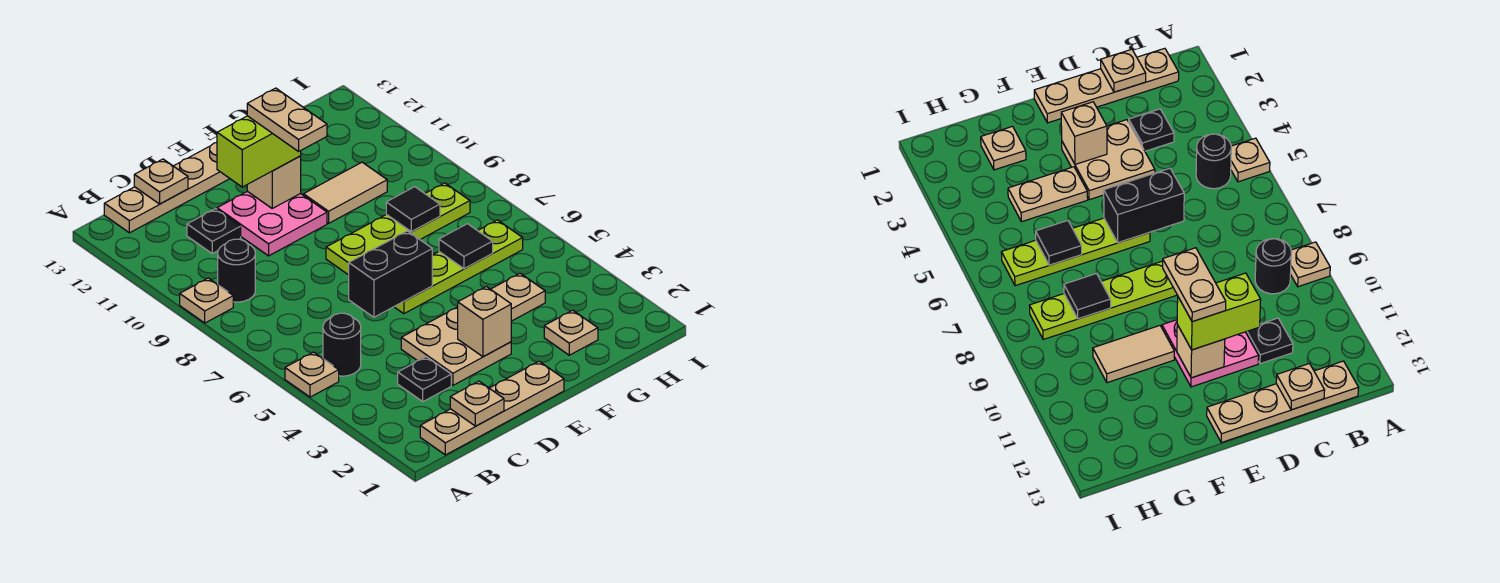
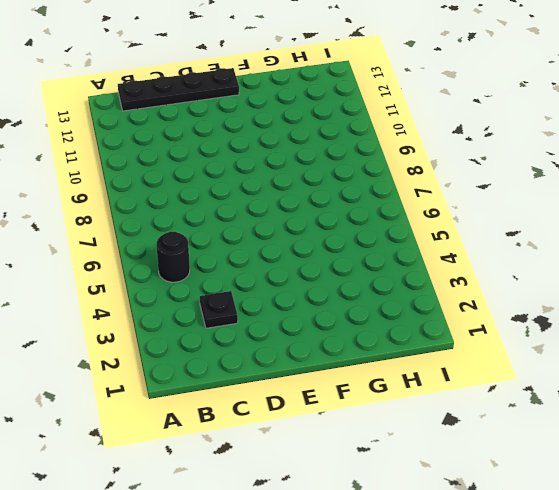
black 1x4 plate [118,68,239,111] -> tan 1x4 plate [104,142,230,233]
none -> tan 1x1 plate [285,352,339,397]
none -> tan 1x1 plate [180,278,233,323]
none -> tan 1x4 plate [420,361,564,455]

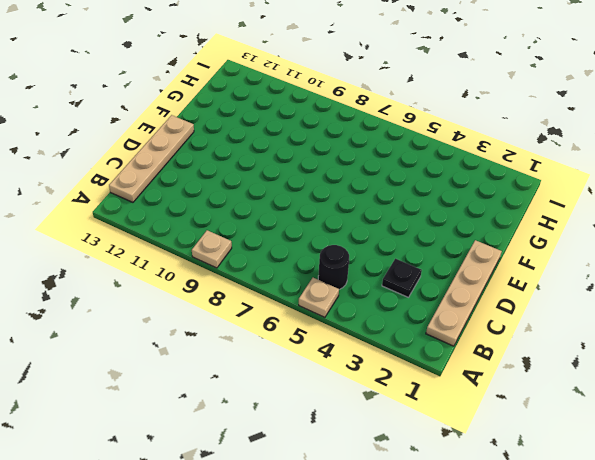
none -> black 1x1 round brick [218,239,255,302]
none -> black 1x1 plate [187,209,241,253]
none -> tan 2x2 plate [401,307,511,385]

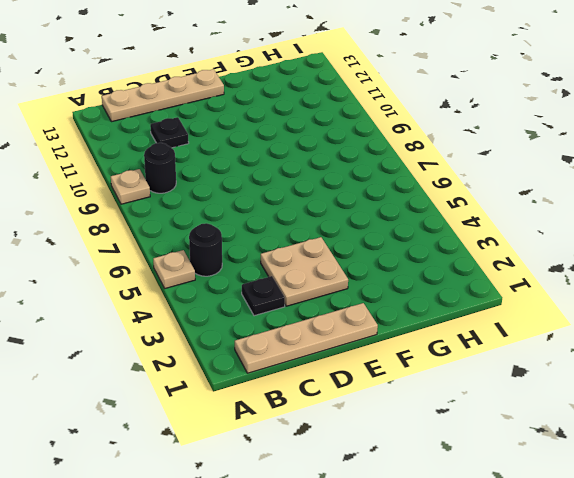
none -> pink 2x2 plate [217,191,327,256]
none -> lime 1x4 plate [394,220,523,314]
none -> lime 1x4 plate [326,183,470,275]

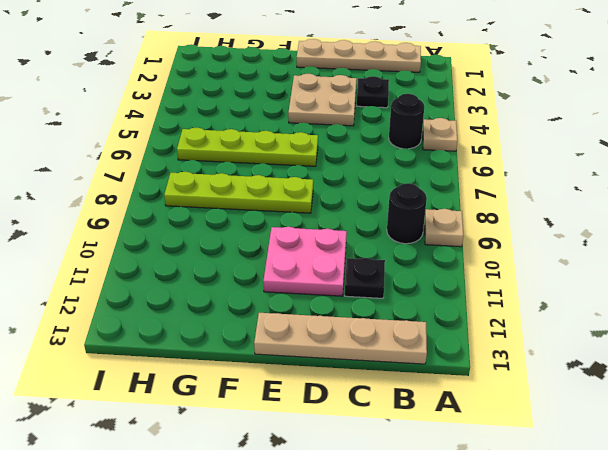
none -> tan 1x2 plate [491,273,545,321]
none -> tan 1x2 tile [304,162,387,223]
none -> tan 1x1 plate [544,310,598,355]

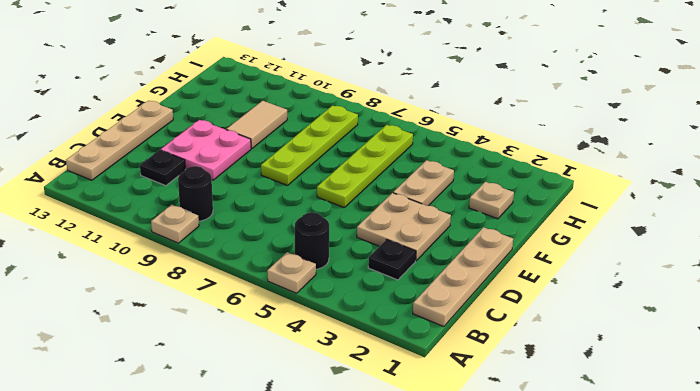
none -> tan 1x1 plate [450,381,504,426]
none -> tan 1x1 plate [134,159,188,204]
none -> black 1x2 brick [349,231,432,317]

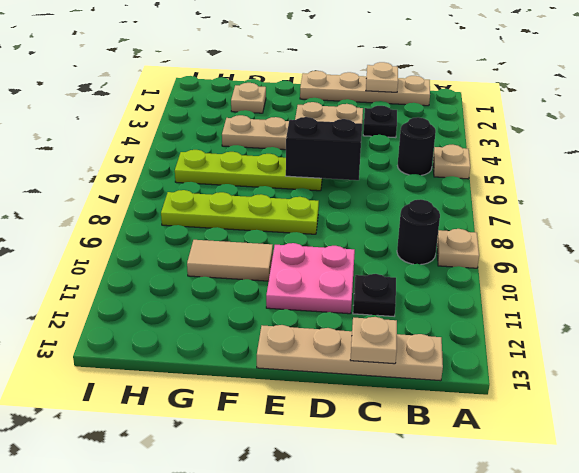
none -> tan 1x1 brick [458,287,511,357]
none -> tan 1x1 brick [247,156,301,208]
none -> black 1x1 tile [439,224,493,269]

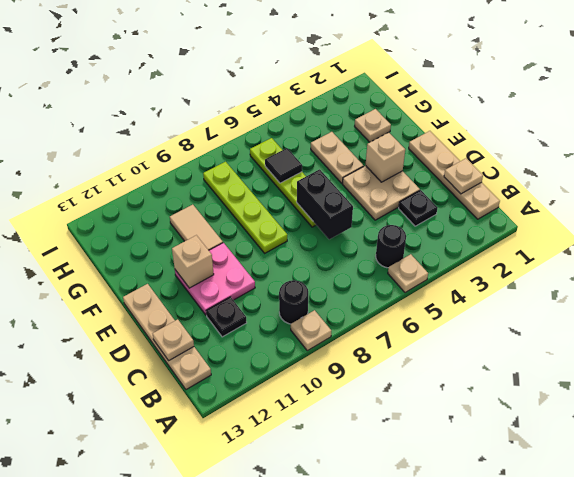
none -> black 1x1 tile [386,187,440,232]
none -> lime 1x2 brick [217,116,301,187]
none -> tan 1x2 plate [247,88,327,152]

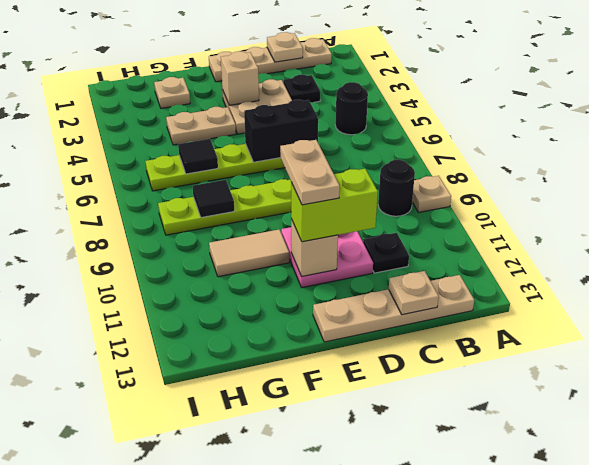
none -> tan 1x1 plate [285,352,339,397]

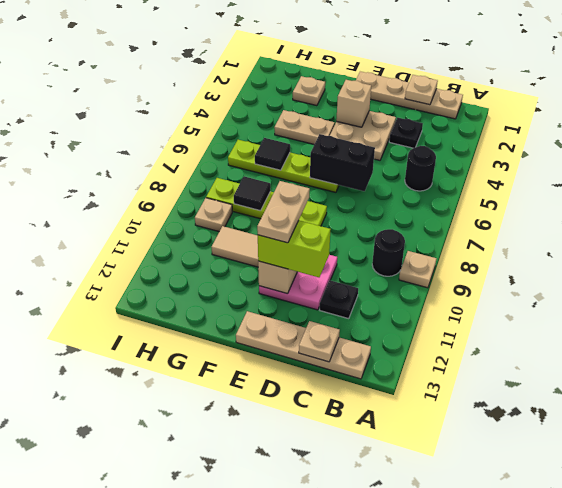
tan 1x1 plate [195,198,232,231] -> tan 1x1 plate moved to [285,352,339,397]

